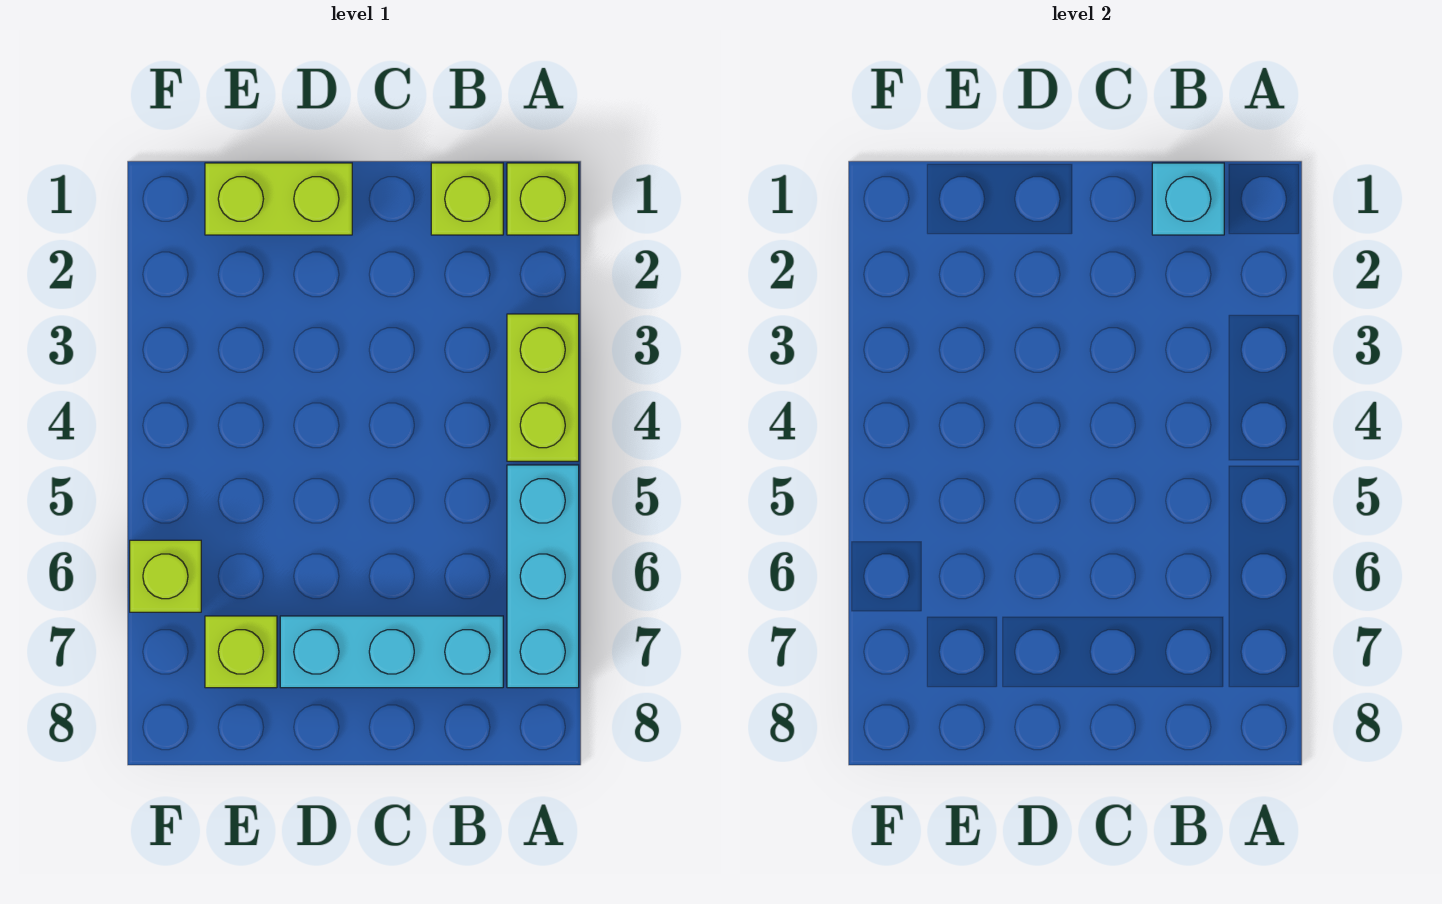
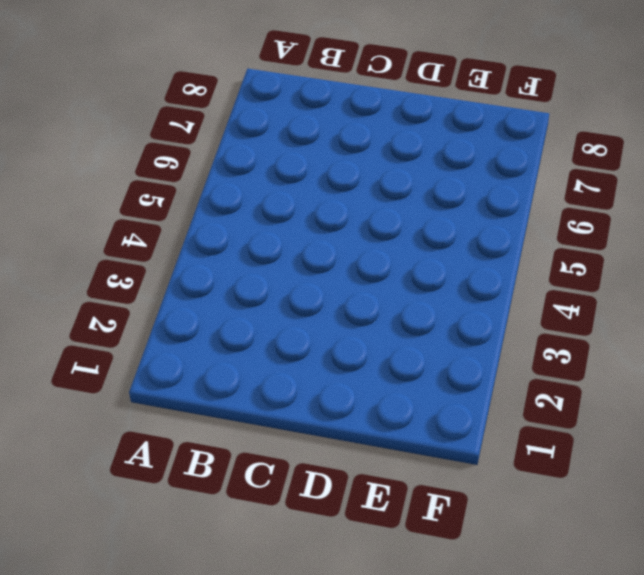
none -> lime 1x1 brick [507,163,579,235]
none -> lime 1x2 brick [507,314,579,461]

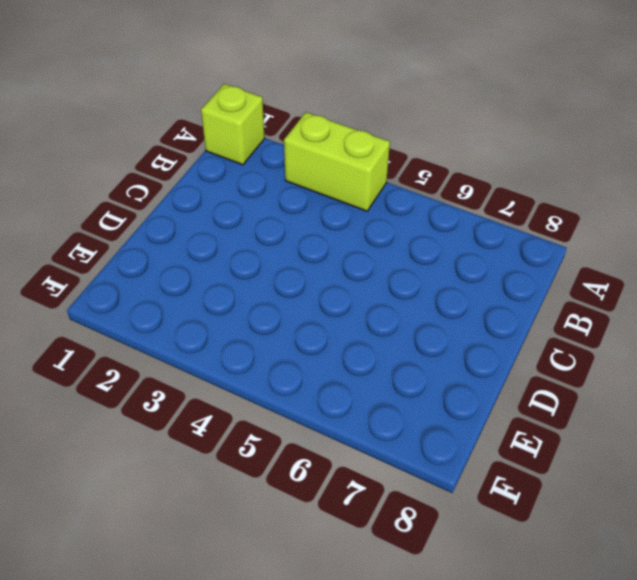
none -> cyan 1x3 brick [507,465,579,688]
none -> lime 1x1 brick [431,163,503,235]

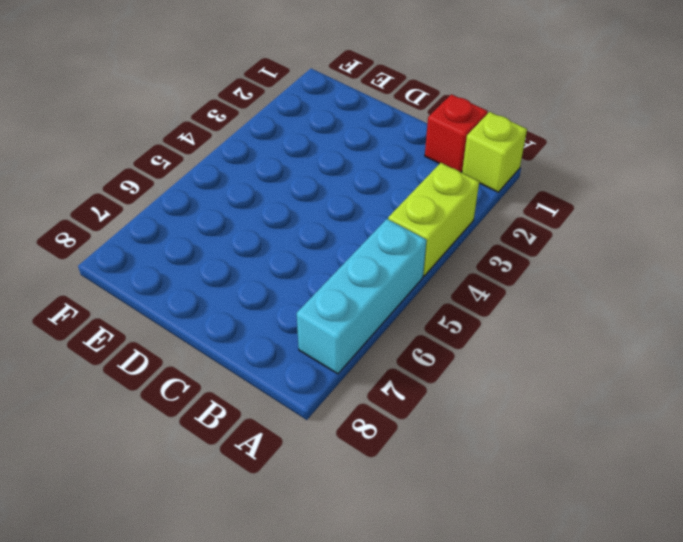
red 1x1 brick [425,94,488,172] -> lime 1x1 brick [431,163,503,235]
none -> cyan 1x3 brick [280,616,503,688]
none -> lime 1x2 brick [205,163,352,235]

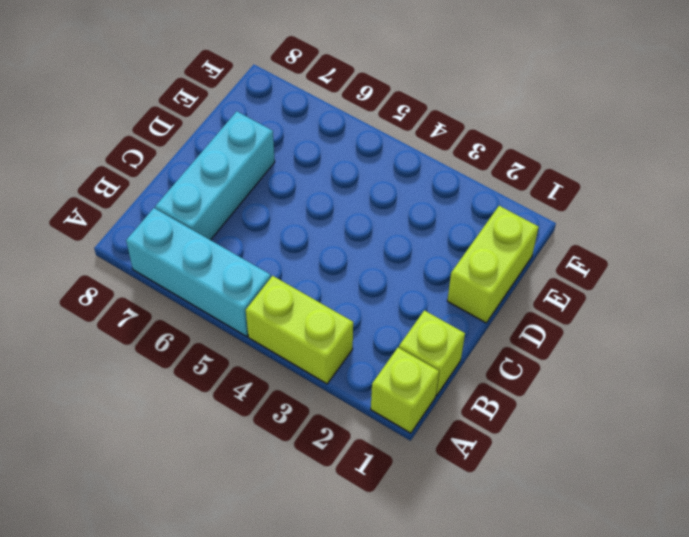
none -> lime 1x1 brick [205,616,277,688]
none -> lime 1x1 brick [130,540,201,612]

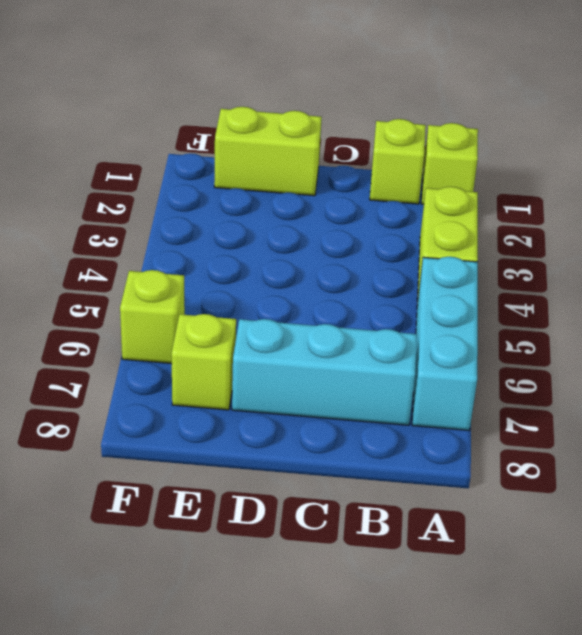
none -> cyan 1x1 brick [1152,163,1224,235]

